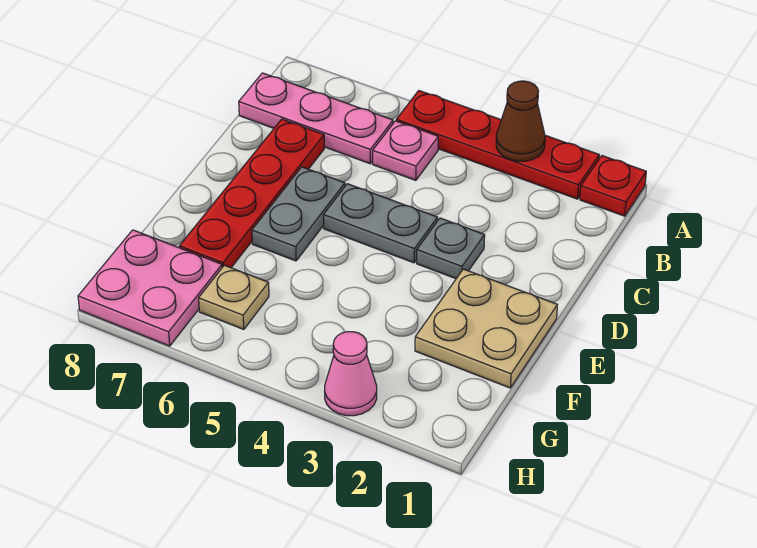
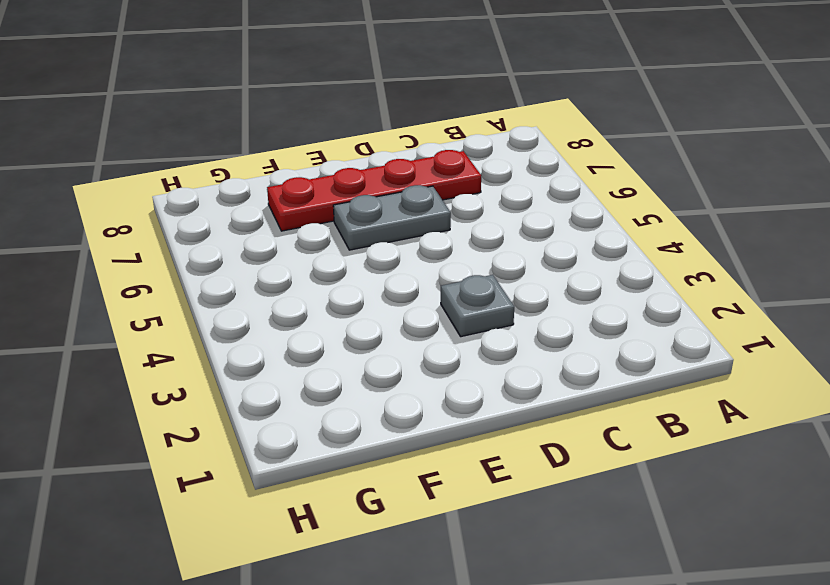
none -> red 1x1 plate [580,156,646,216]
none -> red 1x4 plate [396,91,599,199]
none -> pink 1x1 plate [373,121,438,180]

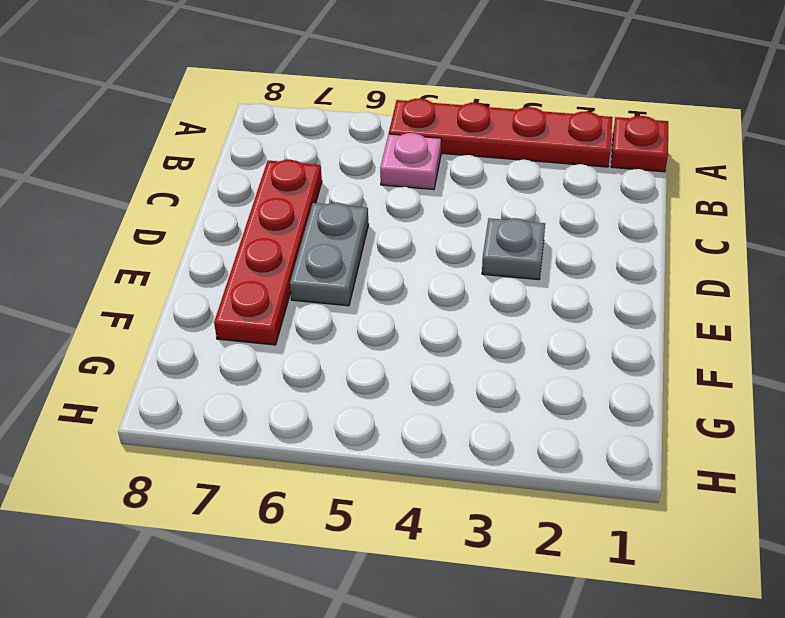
none -> pink 1x3 plate [239,73,393,164]
none -> grey 1x2 plate [323,184,438,263]
none -> tan 2x2 plate [415,269,557,388]

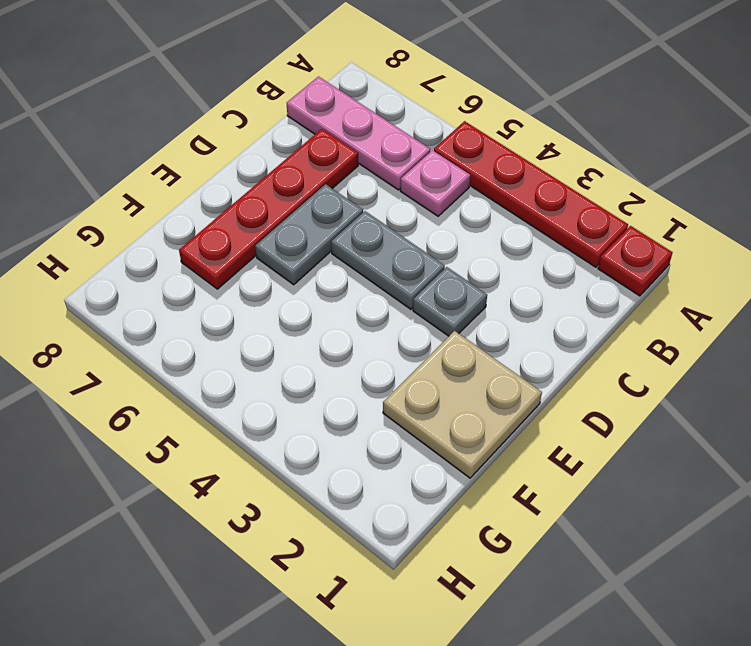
none -> tan 1x1 plate [199,265,269,329]
none -> pink 2x2 plate [78,230,222,346]
none -> pink 1x1 cone [324,332,377,416]

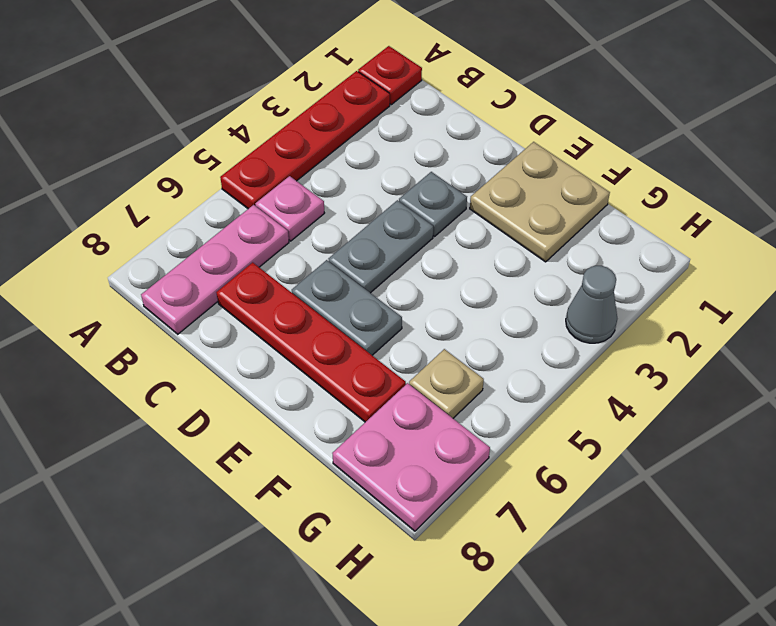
grey 1x1 cone [566,266,617,343] -> pink 1x1 cone [324,332,377,416]
none -> brown 1x1 cone [496,81,545,161]

